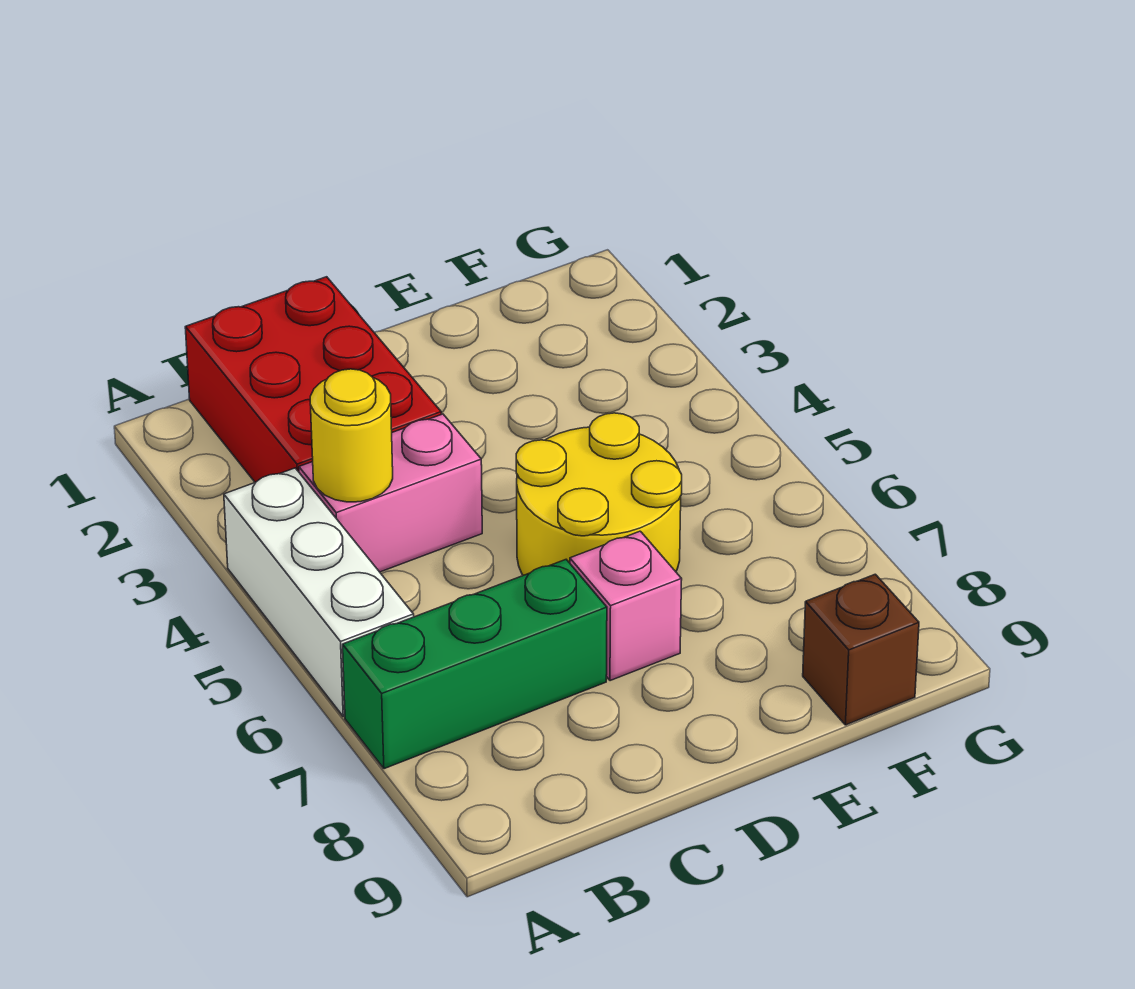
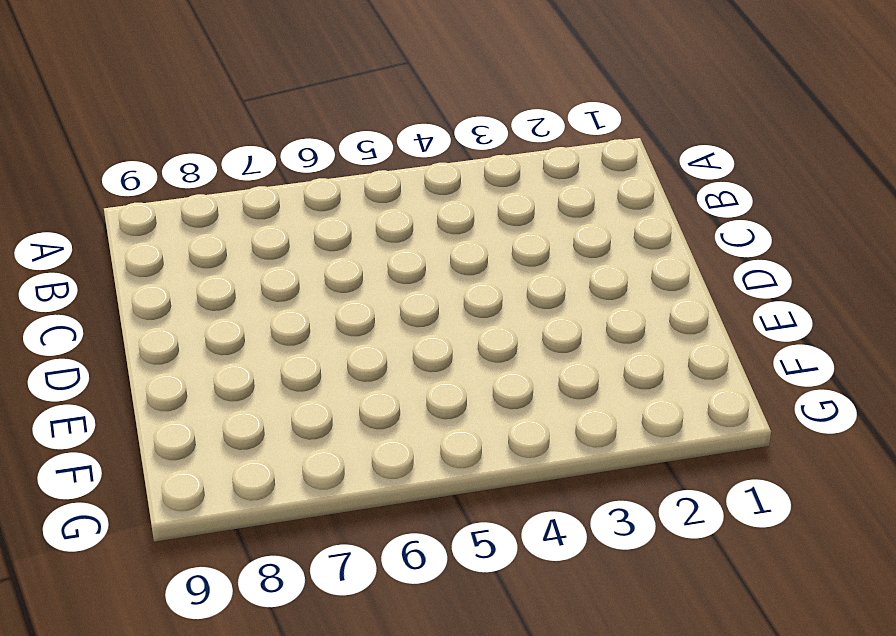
none -> white 1x3 brick [224,468,414,716]
none -> green 1x3 brick [343,560,607,769]

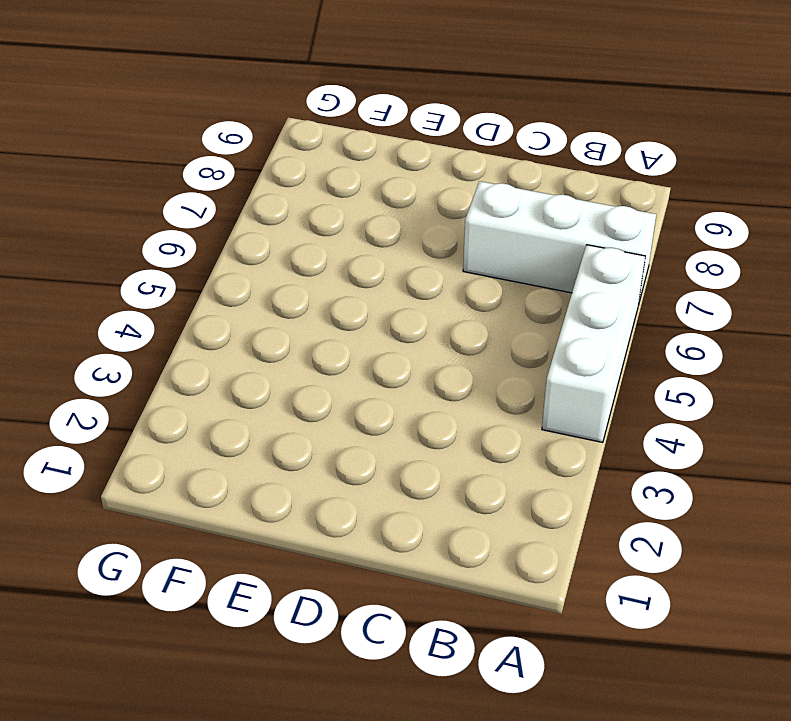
white 1x3 brick [463,181,656,305] -> green 1x3 brick [343,560,607,769]
none -> red 2x3 brick [185,277,441,483]
none -> pink 1x2 brick [299,414,482,572]

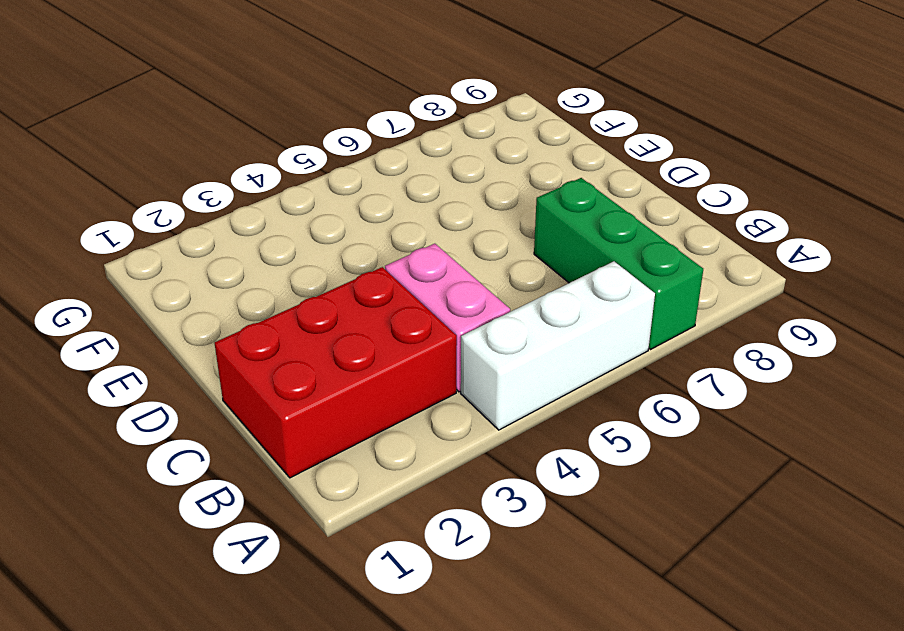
none -> yellow 2x2 round brick [516,413,682,575]
none -> pink 1x1 brick [570,531,682,681]

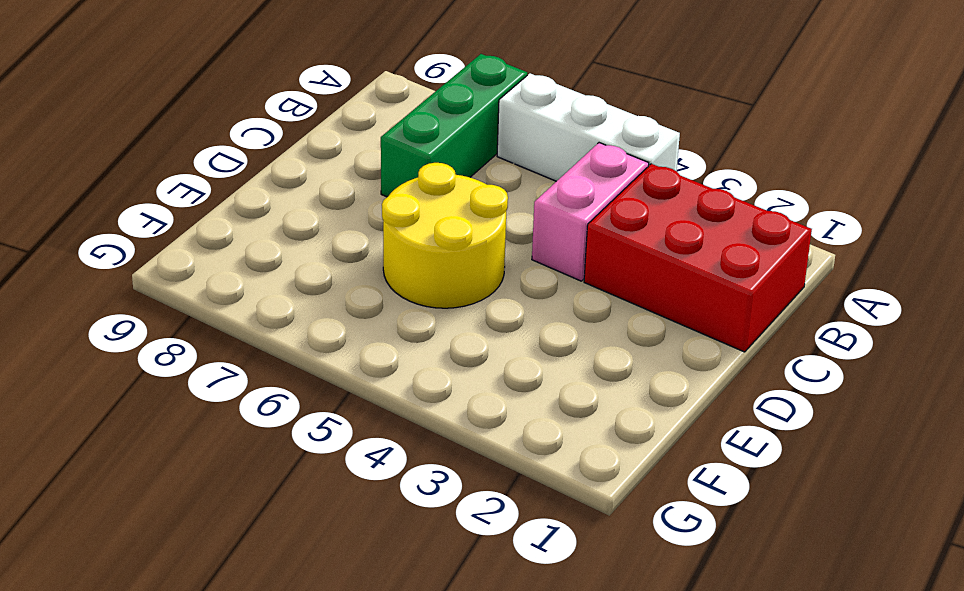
none -> pink 1x1 brick [570,531,682,681]
none -> brown 1x1 brick [803,574,919,725]

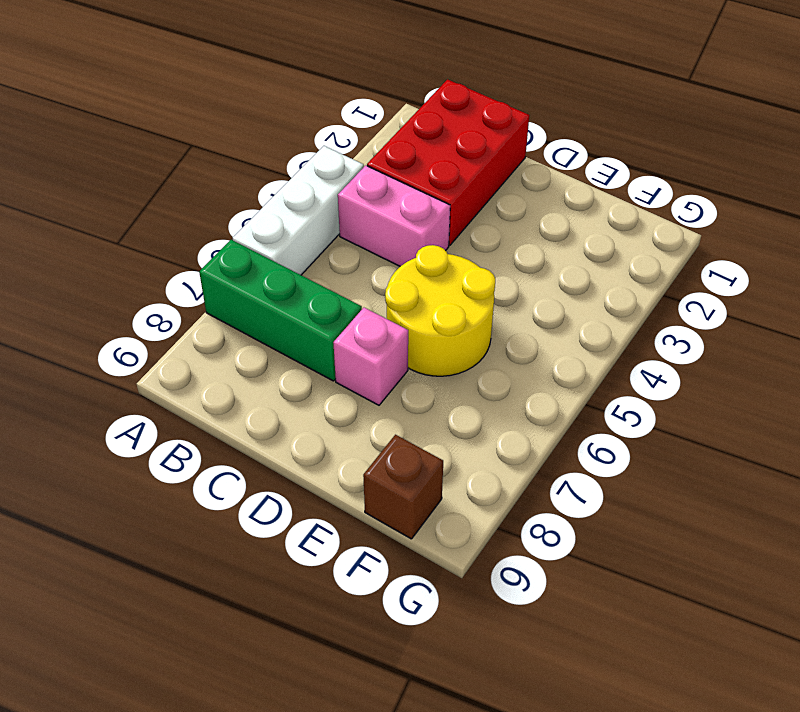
none -> yellow 1x1 round brick [310,369,393,502]

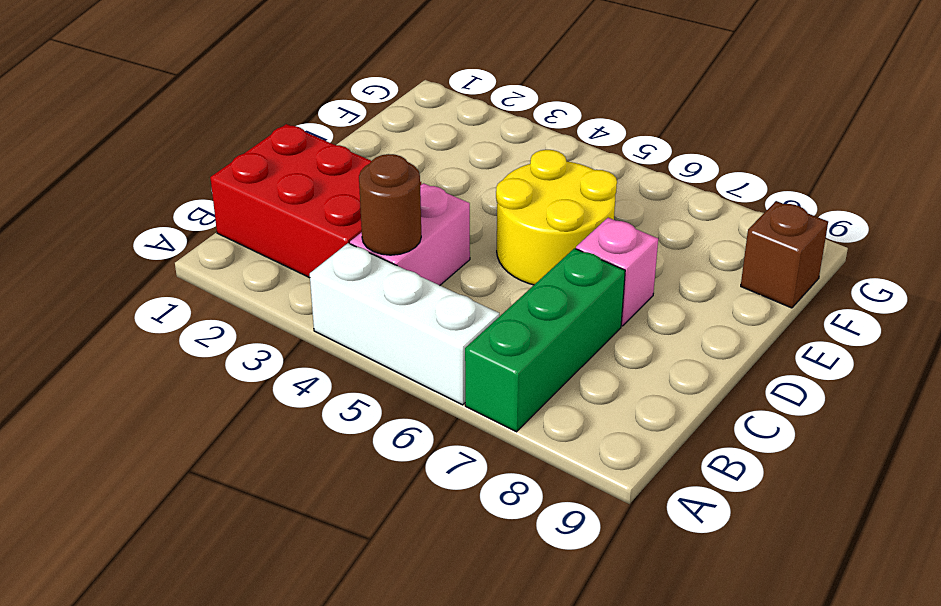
brown 1x1 round brick [359,154,421,255] -> yellow 1x1 round brick [310,369,393,502]

